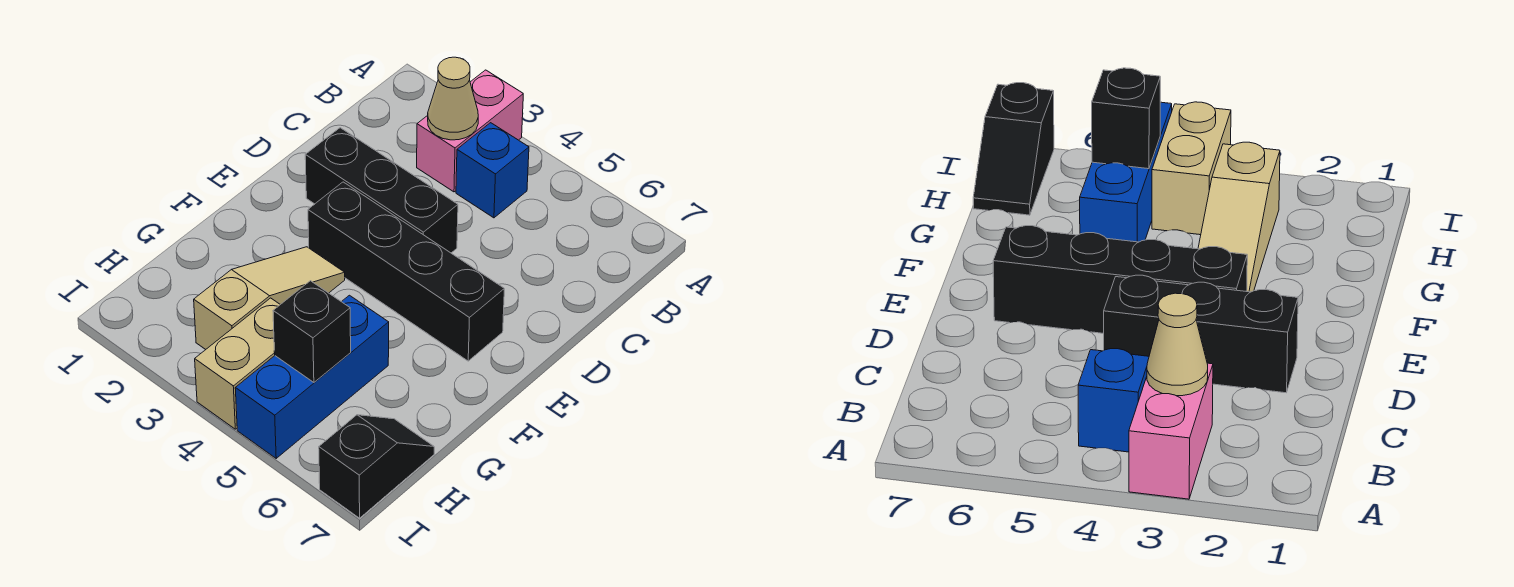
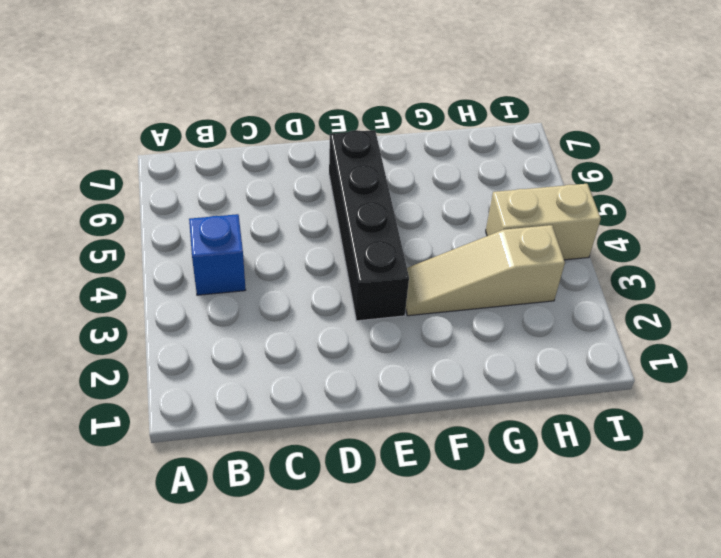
none -> pink 1x2 brick [417,70,523,192]
none -> black 1x3 brick [305,128,458,253]

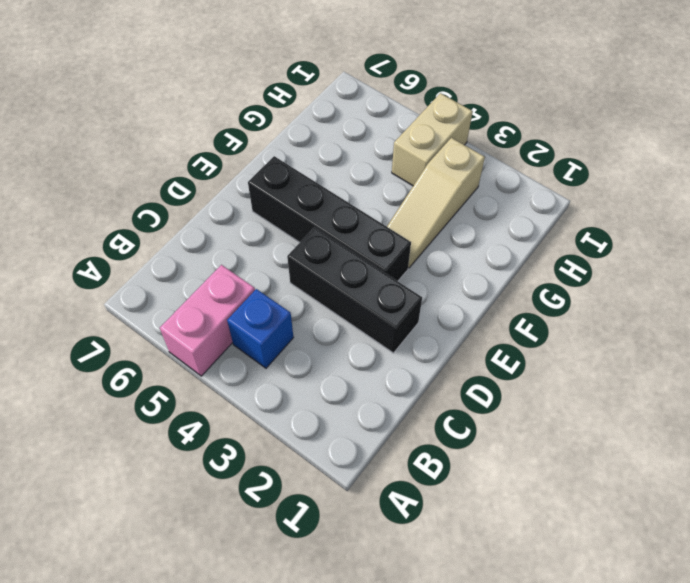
pink 1x2 brick [160,265,255,376] -> pink 1x2 brick moved to [417,70,523,192]
none -> blue 1x3 brick [235,295,389,458]
none -> black 1x2 slope [319,415,434,518]

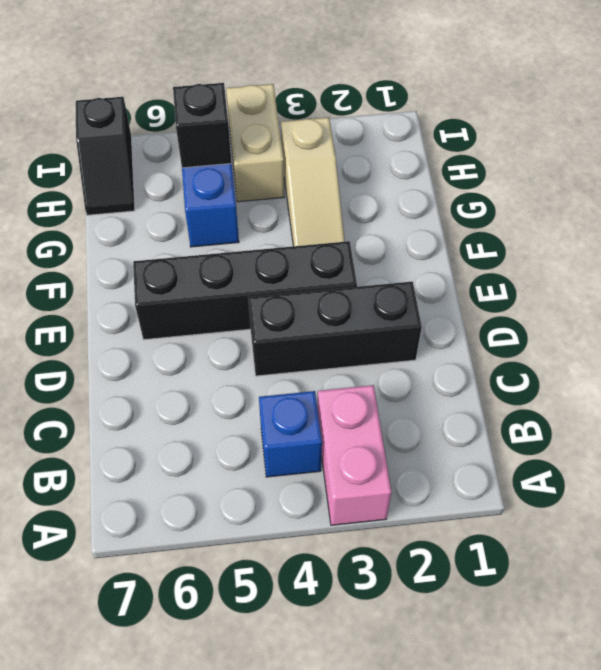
none -> tan 1x1 cone [428,57,478,140]

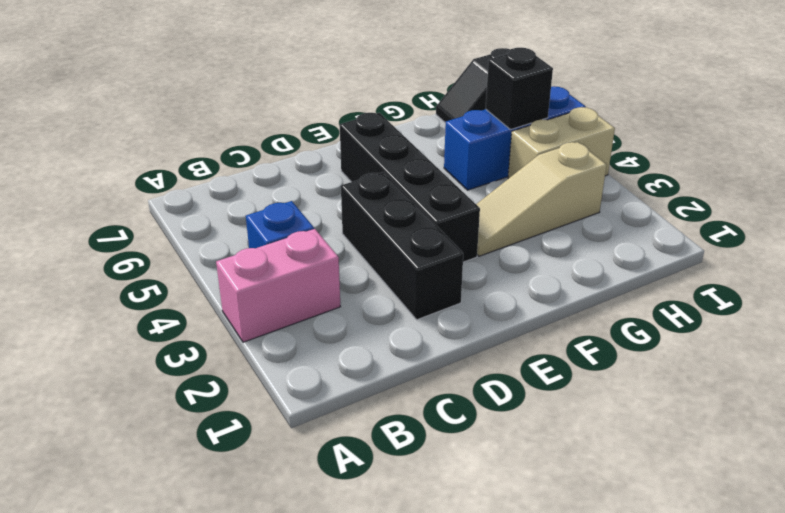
none -> tan 1x1 cone [428,57,478,140]

